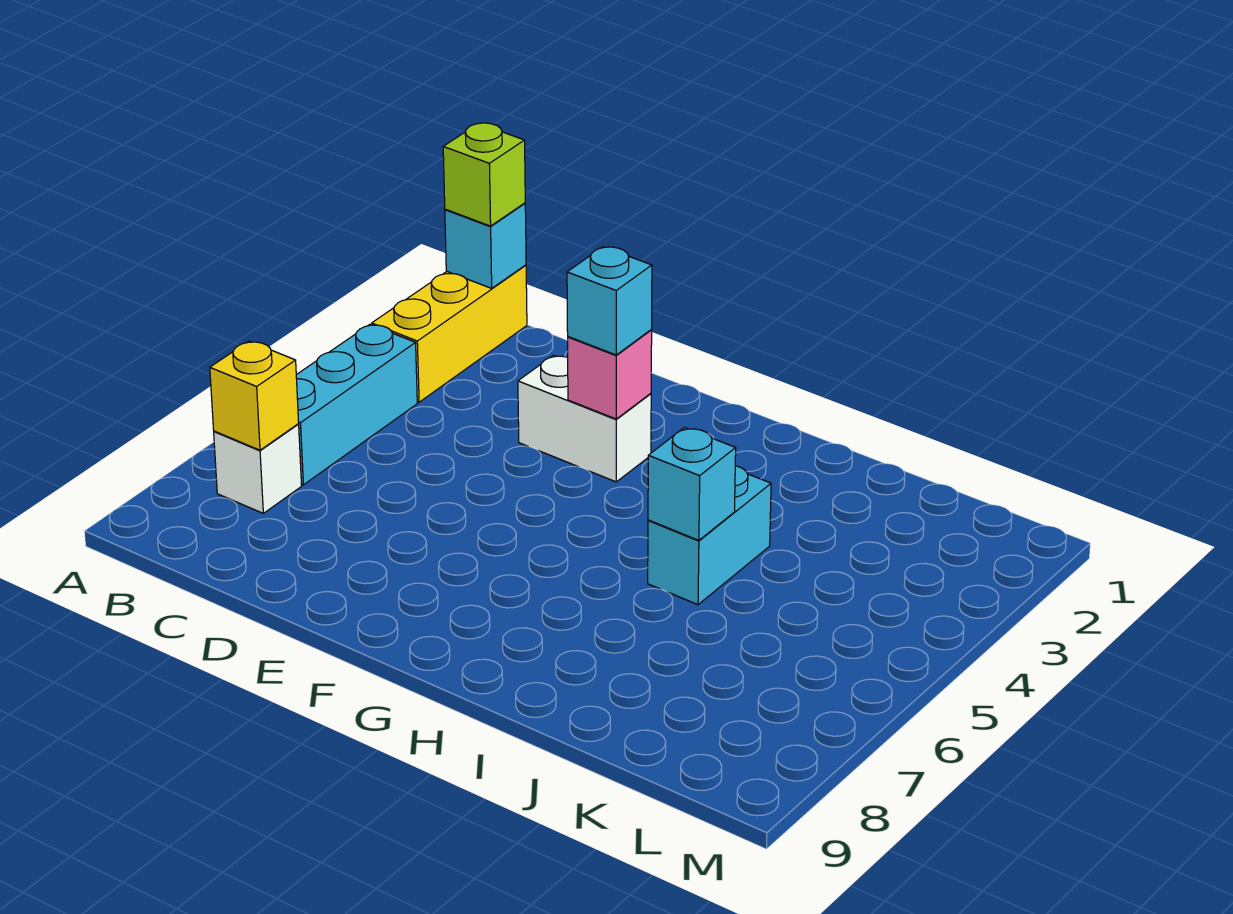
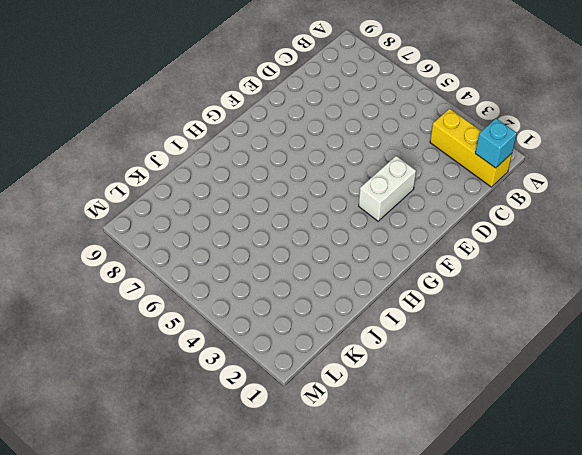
none -> cyan 1x3 brick [296,324,417,485]
none -> white 1x1 brick [214,424,302,513]

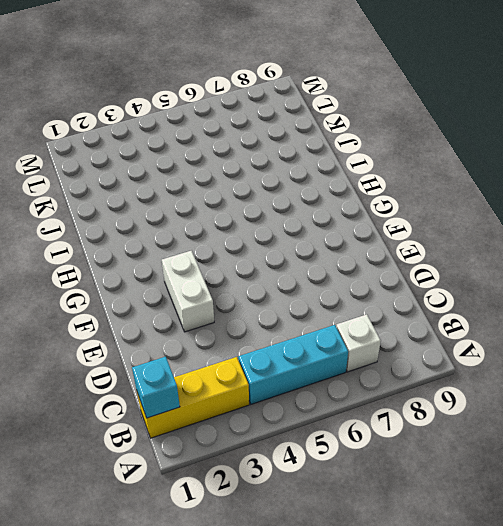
none -> cyan 1x2 brick [648,466,771,605]
none -> yellow 1x1 brick [210,341,299,450]

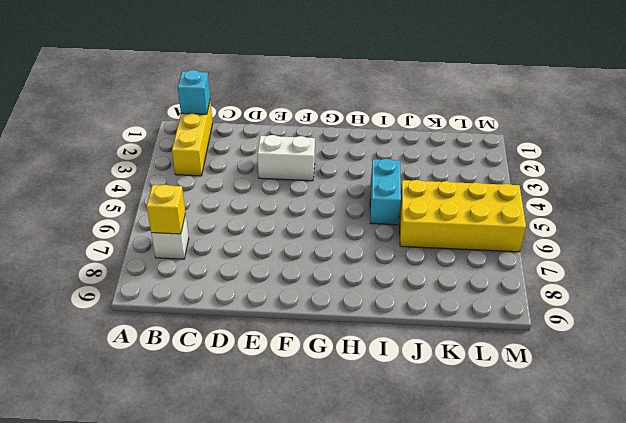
yellow 2x4 brick [399,180,526,252] -> none
none -> cyan 1x3 brick [296,324,417,485]
none -> pink 1x1 brick [568,330,652,419]

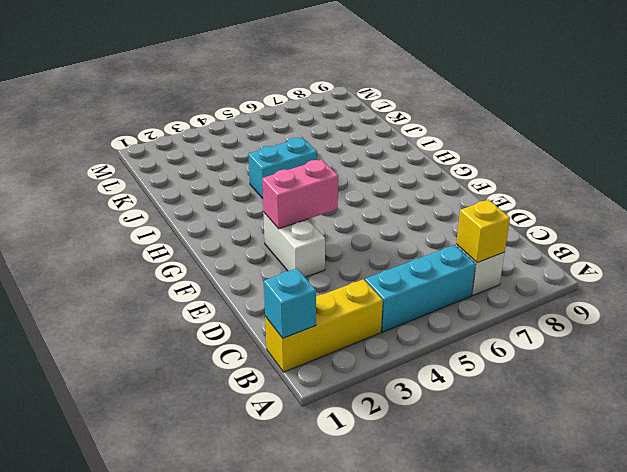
pink 1x2 brick [262,159,338,229] -> pink 1x1 brick [568,330,652,419]
none -> cyan 1x1 brick [648,428,736,540]
none -> lime 1x1 brick [443,123,525,226]

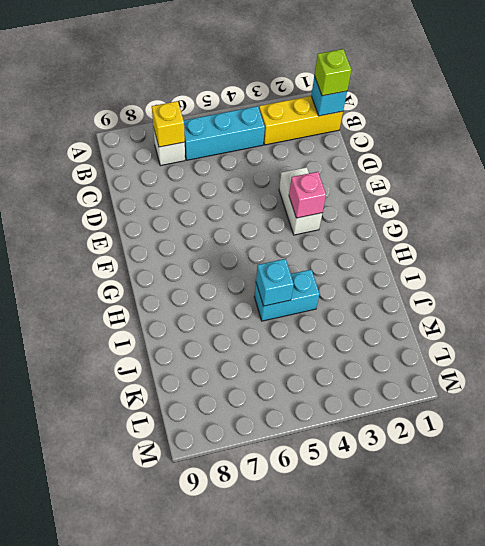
none -> cyan 1x1 brick [567,247,652,355]

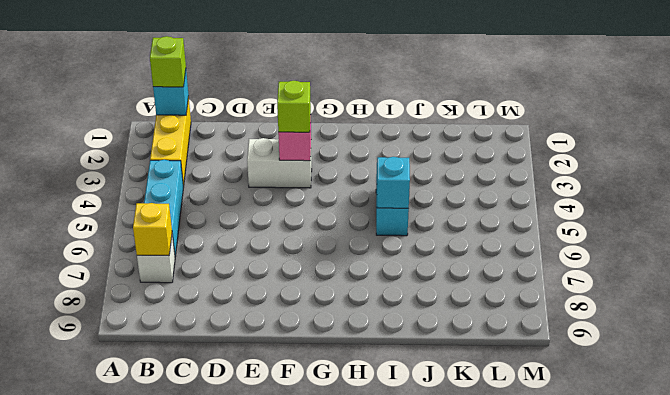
lime 1x1 brick [277,81,311,132] -> cyan 1x1 brick [567,247,652,355]

